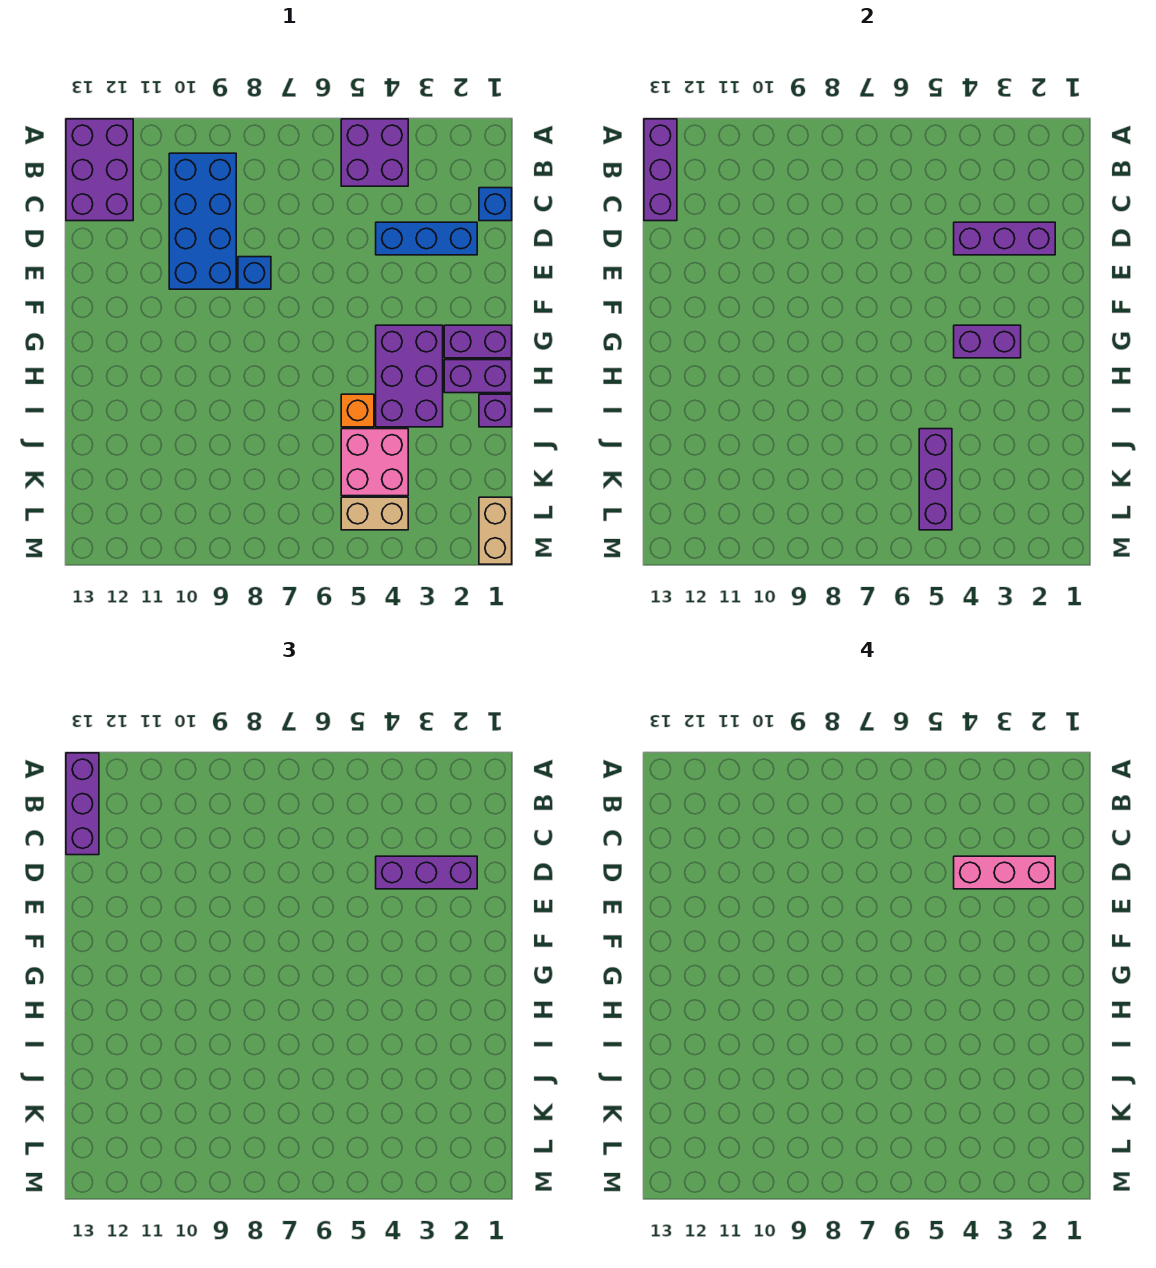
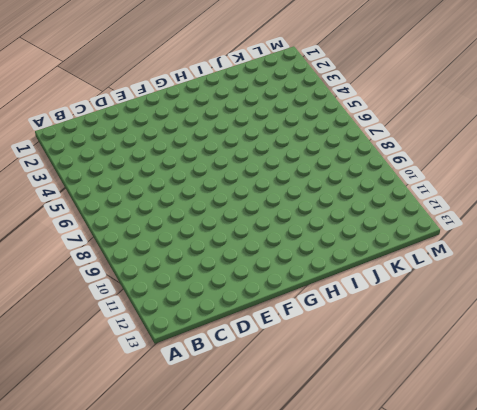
none -> purple 2x2 brick [341,119,408,186]
none -> purple 2x3 brick [66,119,133,221]
none -> blue 2x4 brick [169,153,236,289]

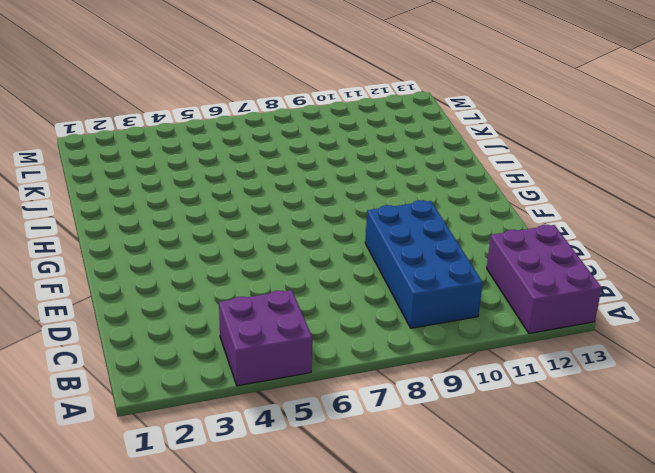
none -> blue 1x1 brick [479,188,512,221]
none -> blue 1x3 brick [376,222,477,255]
none -> blue 1x1 brick [238,257,271,289]

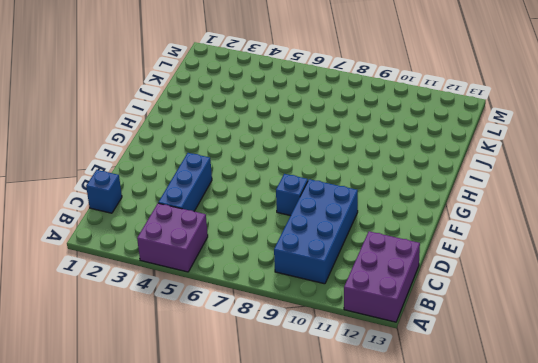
blue 1x3 brick [158,153,212,211] -> blue 1x3 brick turned to [376,222,477,255]
none -> purple 1x2 brick [444,325,512,358]
none -> purple 2x3 brick [376,325,443,427]
none -> purple 1x2 brick [444,360,512,393]

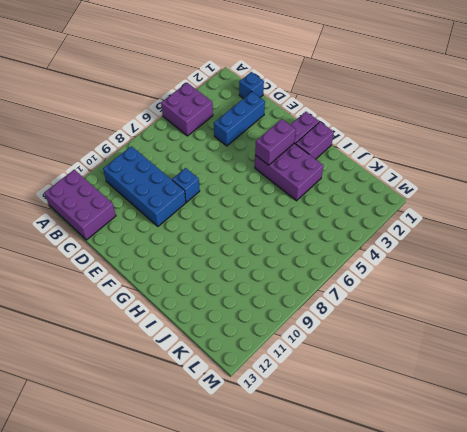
none -> purple 1x1 brick [479,394,512,427]
none -> orange 1x1 brick [341,394,374,427]
none -> pink 2x2 brick [341,429,408,496]

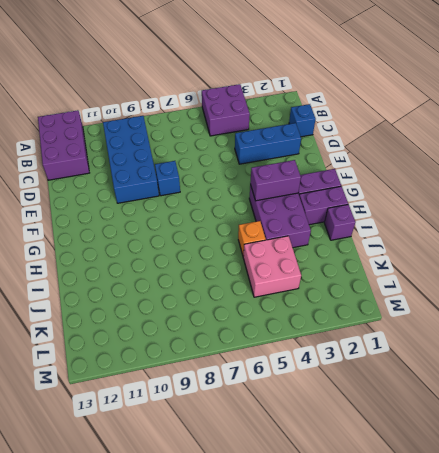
none -> tan 1x2 brick [479,497,512,564]
none -> tan 1x2 brick [341,497,408,530]
none -> purple 1x3 brick [644,119,677,221]

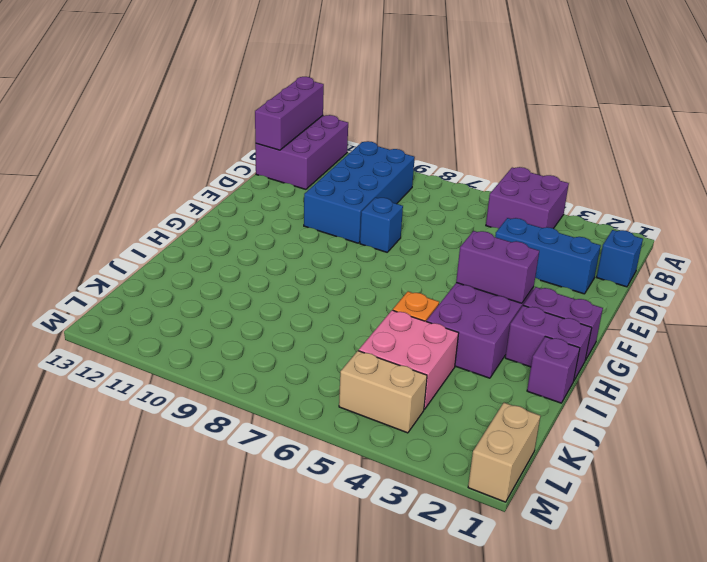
none -> purple 1x3 brick [954,222,1055,255]
none -> purple 1x3 brick [919,429,952,530]
none -> purple 1x3 brick [66,753,99,855]

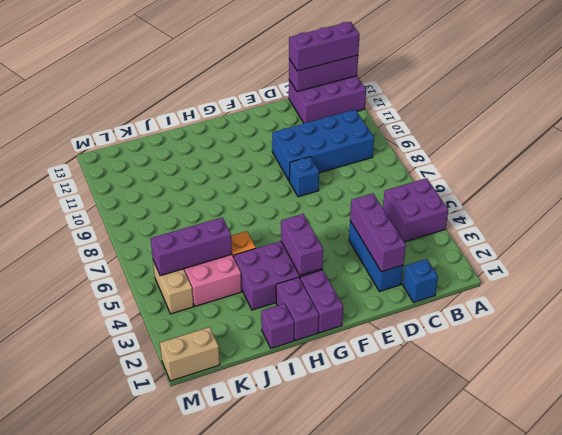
none -> purple 1x3 brick [376,856,477,889]
none -> pink 1x3 brick [954,856,1055,889]

